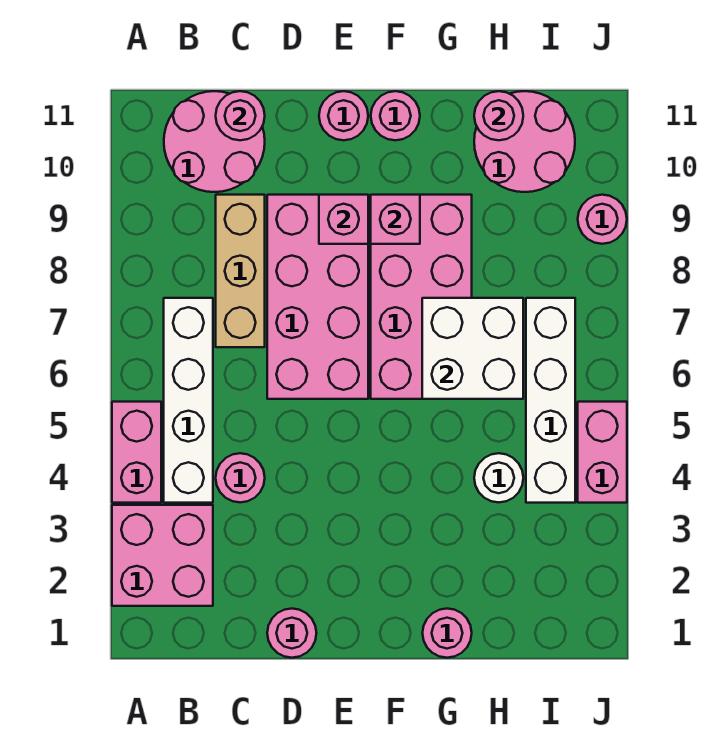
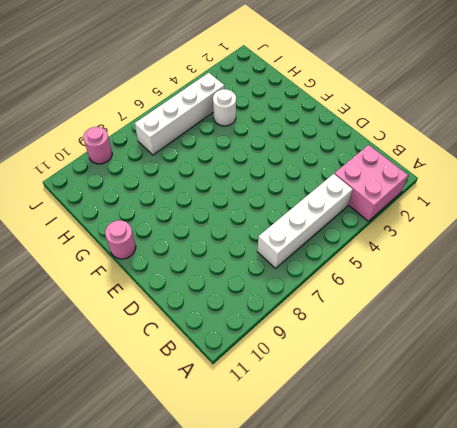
none -> pink 1x2 brick [112,402,161,503]
none -> pink 2x2 round brick [164,91,265,192]
none -> pink 1x1 round brick [216,453,265,502]

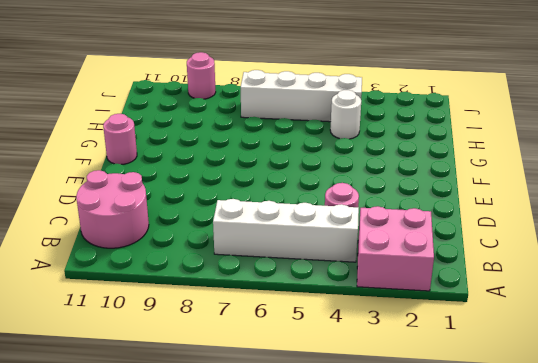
none -> pink 1x2 brick [112,402,161,503]
none -> tan 1x3 brick [216,195,265,347]
none -> pink 1x1 round brick [267,609,316,658]

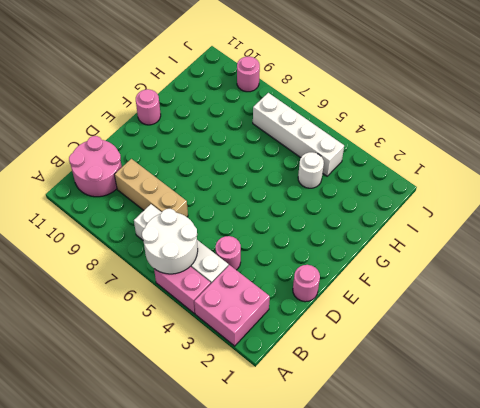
white 2x2 round brick [142,209,198,274] -> none
none -> pink 2x4 brick [267,195,368,399]
none -> pink 1x1 round brick [319,91,368,140]
none -> pink 2x4 brick [371,195,472,399]

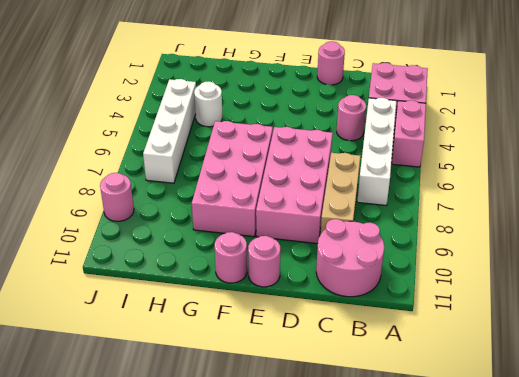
none -> pink 1x1 round brick [423,609,472,658]
none -> pink 2x2 round brick [474,91,575,192]
none -> pink 1x2 brick [578,402,627,503]

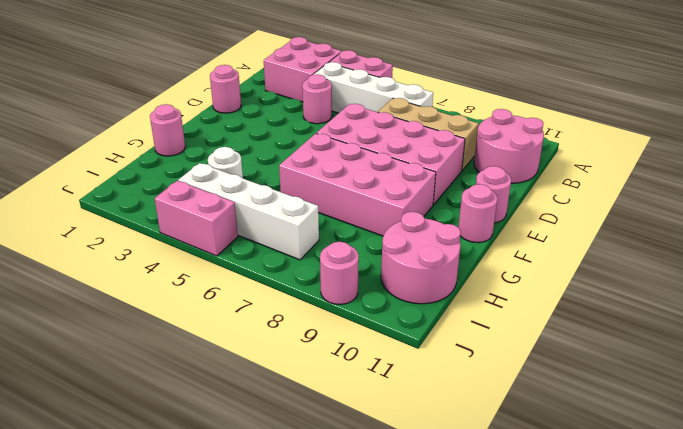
none -> pink 1x1 round brick [216,91,265,140]
none -> pink 1x1 brick [319,195,368,244]
none -> pink 1x1 brick [371,195,420,244]

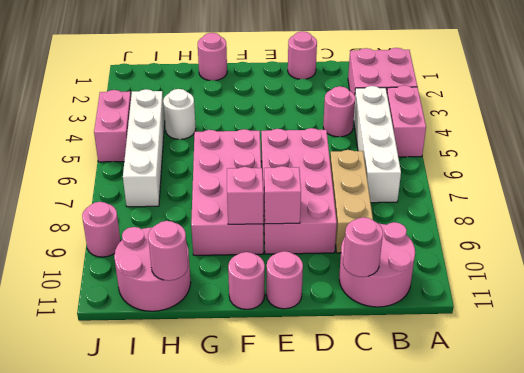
none -> white 2x2 brick [422,298,523,399]

